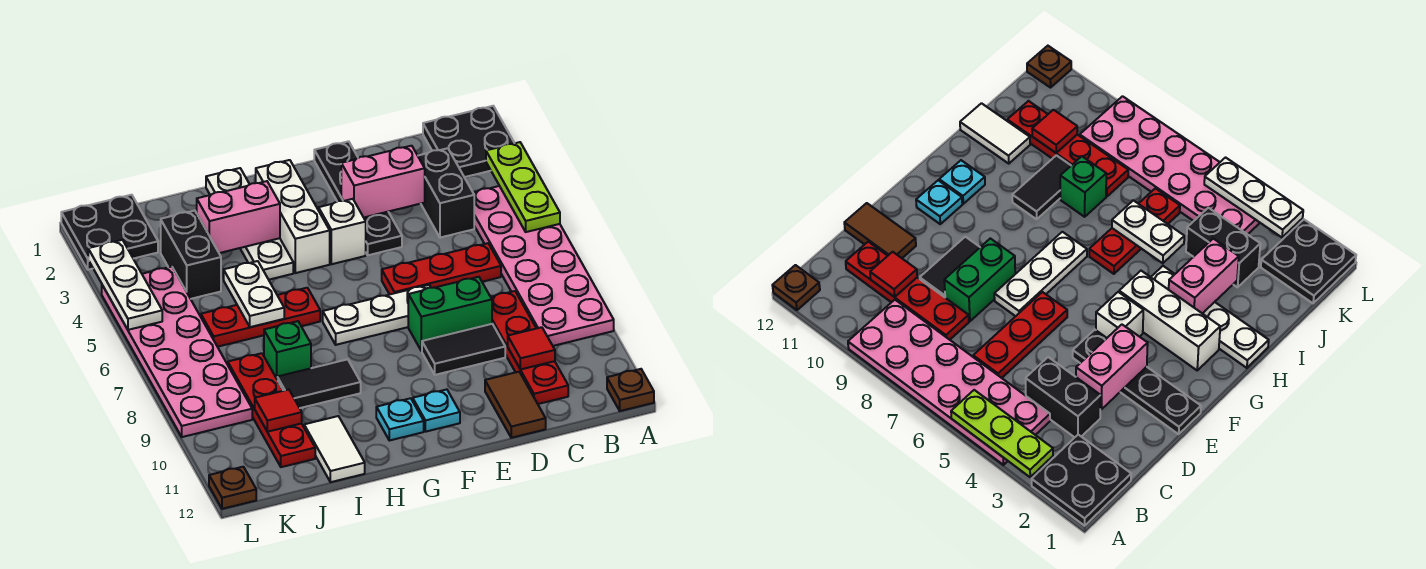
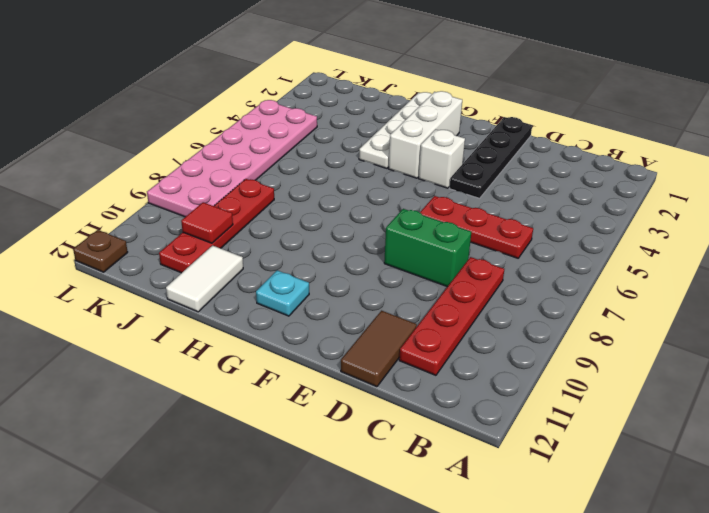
none -> black 2x2 plate [423,106,514,177]
none -> pink 2x6 plate [473,186,614,346]
none -> brown 1x1 plate [607,369,654,411]
none -> black 1x2 brick [418,148,474,238]

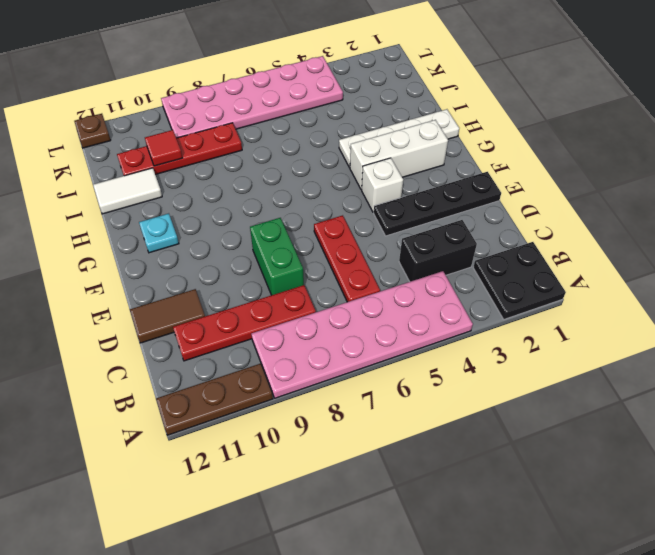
brown 1x3 plate [156,364,273,435] -> brown 1x1 plate [607,369,654,411]
none -> black 1x2 tile [422,324,505,375]
none -> white 1x3 plate [323,285,431,345]
none -> cyan 1x1 plate [413,389,460,432]
none -> red 1x3 plate [201,288,320,347]

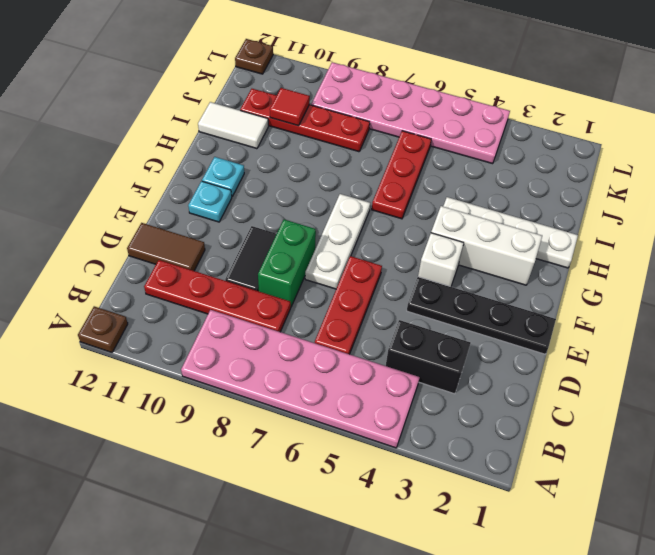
none -> black 2x2 plate [423,106,514,177]
none -> black 1x2 tile [277,359,361,408]
none -> green 1x1 brick [264,321,311,378]
none -> black 1x2 brick [161,211,221,299]

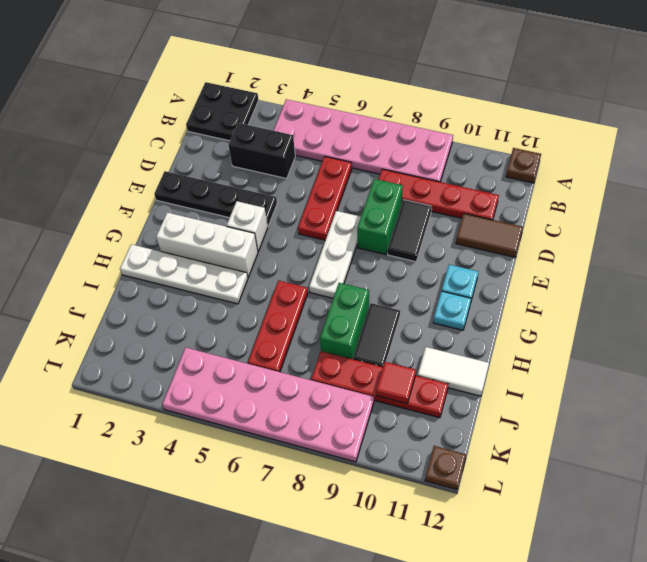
green 1x2 brick [320,283,369,359] -> green 1x1 brick [264,321,311,378]
none -> black 1x2 brick [161,211,221,299]
none -> black 2x2 plate [61,195,158,270]
none -> lime 1x3 plate [486,142,560,232]
none -> red 1x1 tile [508,327,555,370]

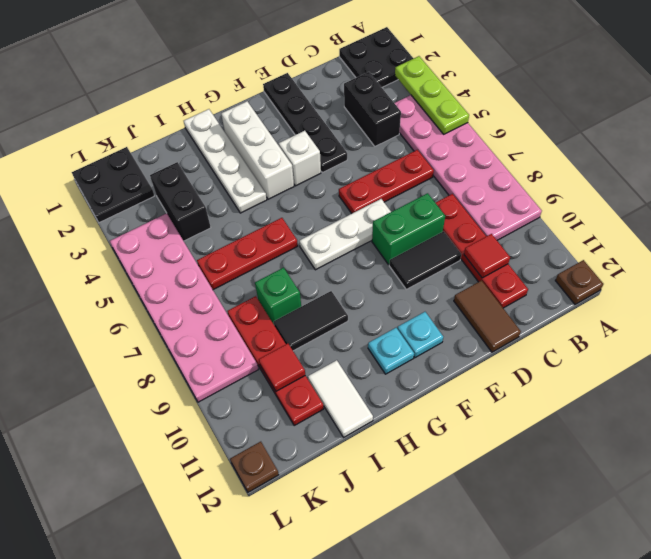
none -> pink 1x2 brick [341,146,425,217]
none -> pink 1x2 brick [197,181,280,253]
none -> white 1x2 plate [224,261,284,327]
none -> white 1x3 plate [88,240,162,330]

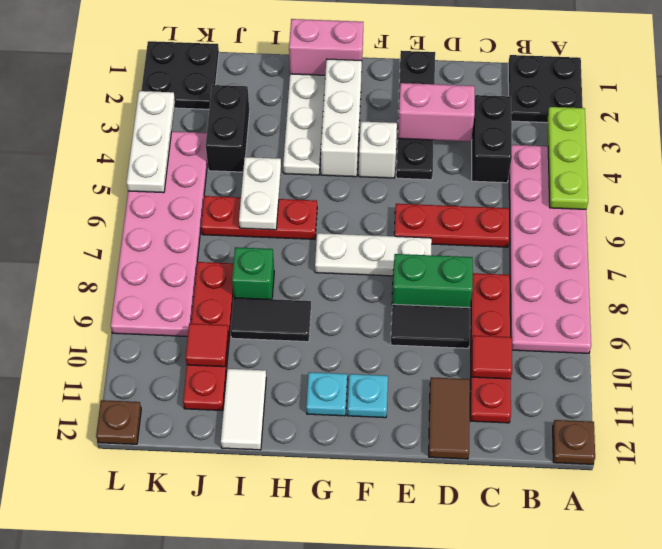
pink 1x2 brick [289,19,363,75] -> pink 1x2 brick moved to [197,181,280,253]

